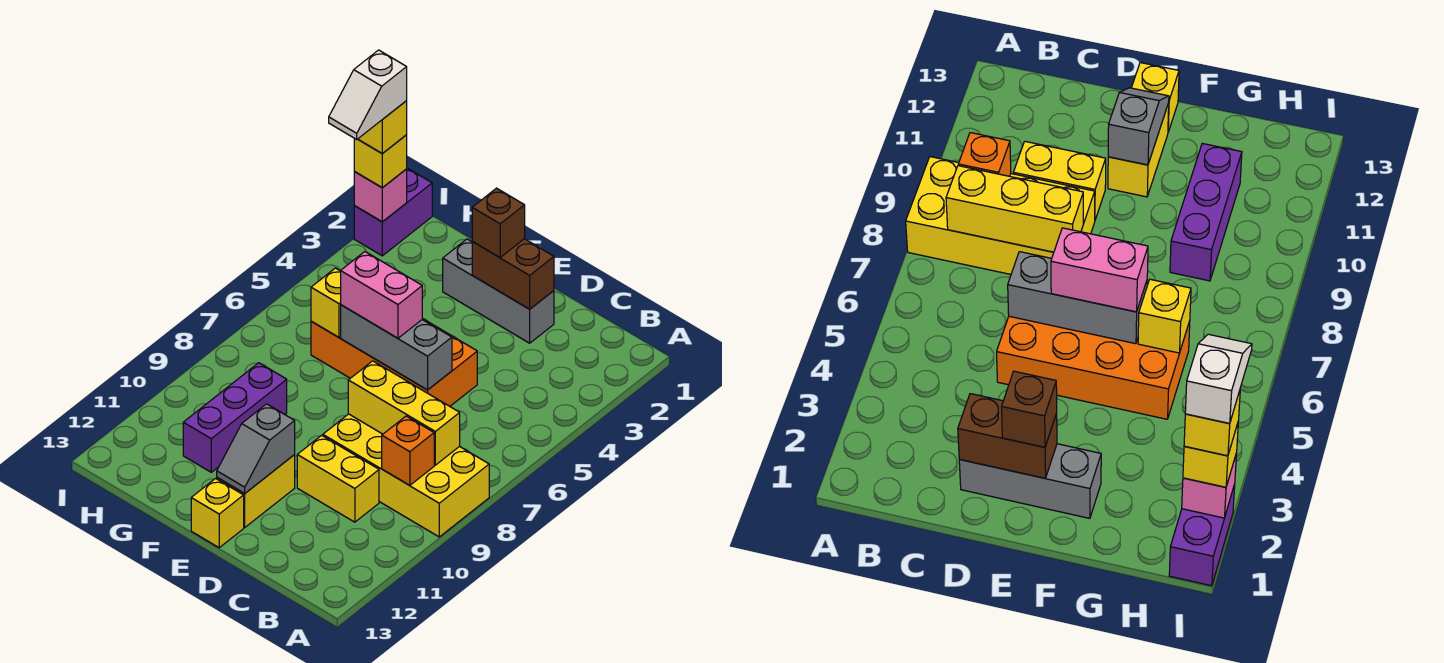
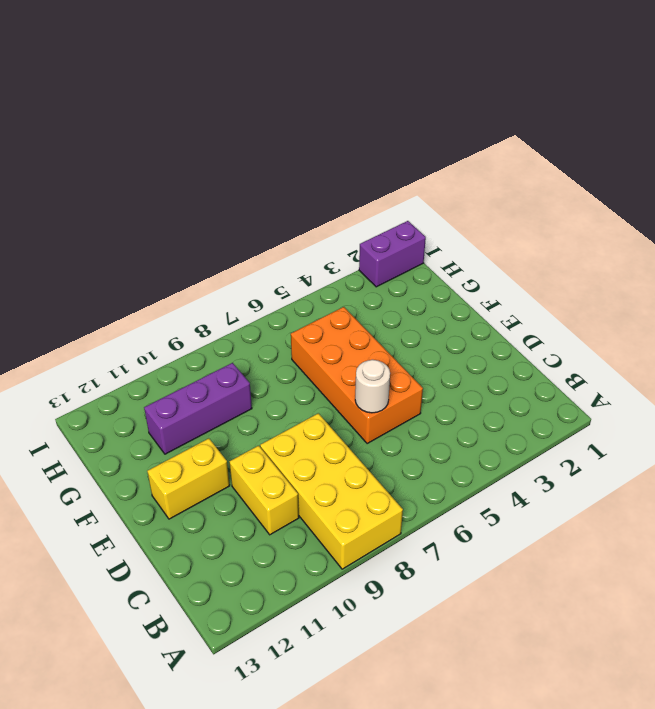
white 1x1 round brick [355,360,390,413] -> grey 1x3 brick [341,305,452,390]
none -> grey 1x3 brick [443,239,554,343]
none -> yellow 1x1 brick [191,478,244,548]
none -> yellow 1x3 brick [348,361,460,465]

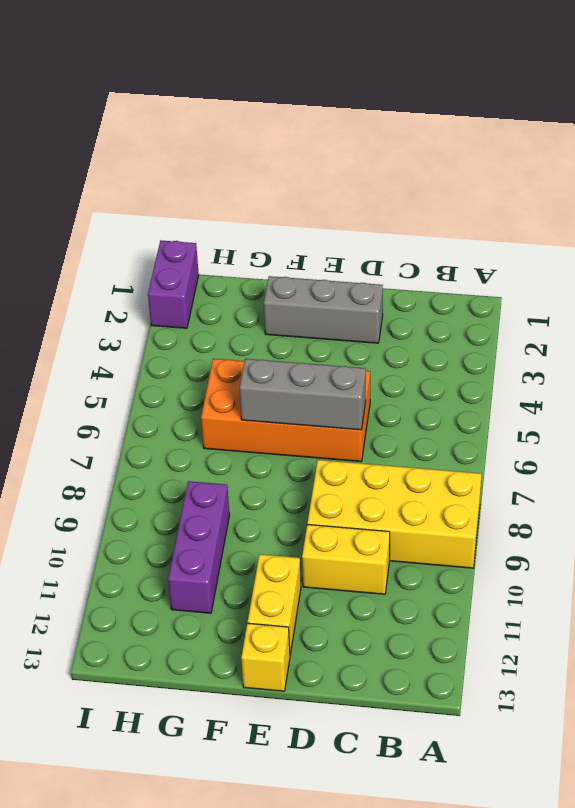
none -> yellow 1x3 brick [348,361,460,465]
none -> orange 1x1 brick [382,416,434,485]
none -> brown 1x2 brick [472,239,554,309]

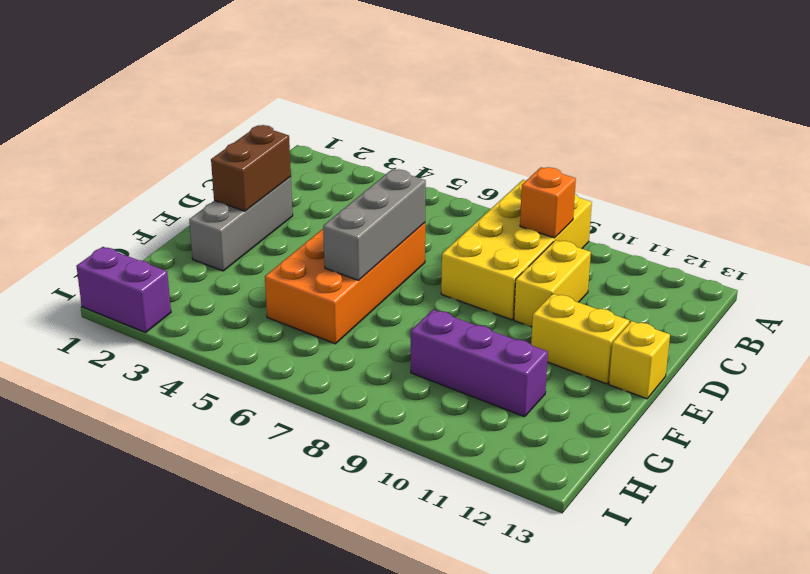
none -> yellow 1x3 brick [348,361,460,465]
none -> grey 1x2 slope [217,404,295,493]
none -> yellow 1x1 brick [311,268,341,337]

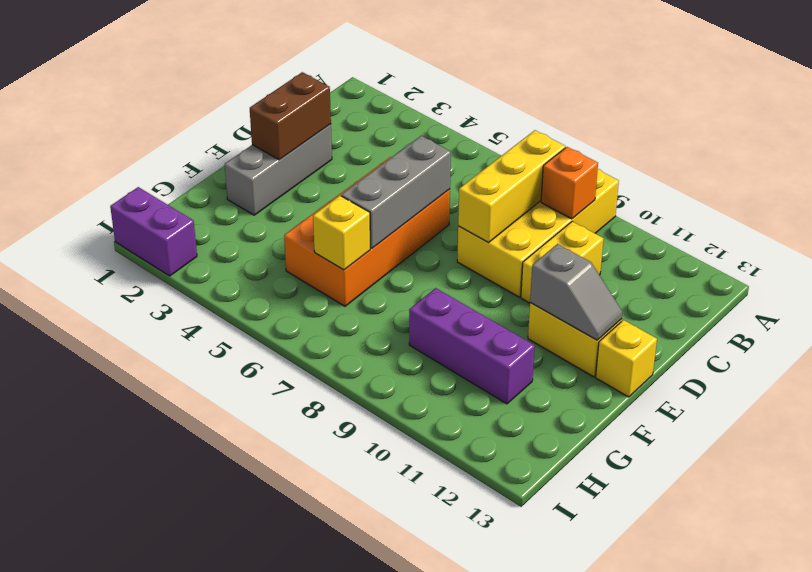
none -> pink 1x1 brick [354,169,407,222]
none -> brown 1x1 brick [472,188,525,257]
none -> pink 1x2 brick [341,252,422,338]

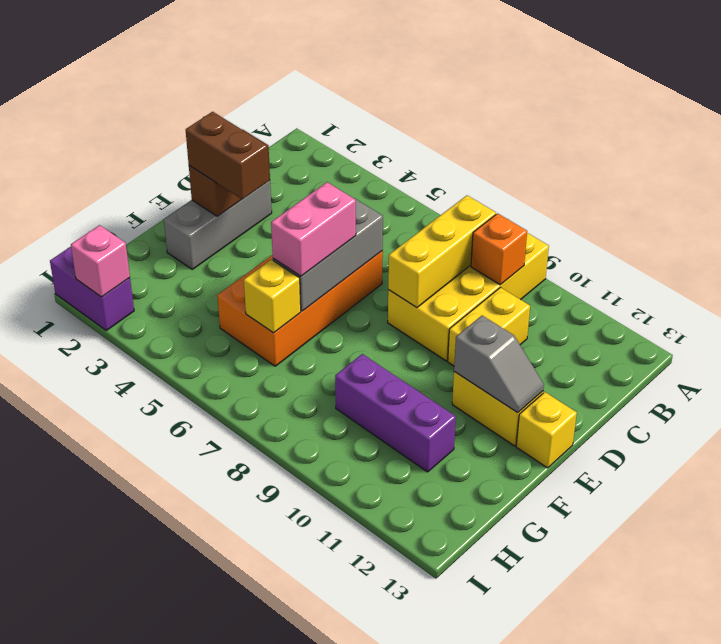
brown 1x2 brick [186,112,269,199] -> brown 1x1 brick [472,188,525,257]
none -> yellow 1x1 brick [354,135,407,188]
none -> yellow 1x1 brick [358,101,407,154]
none -> white 1x2 slope [329,50,407,139]

